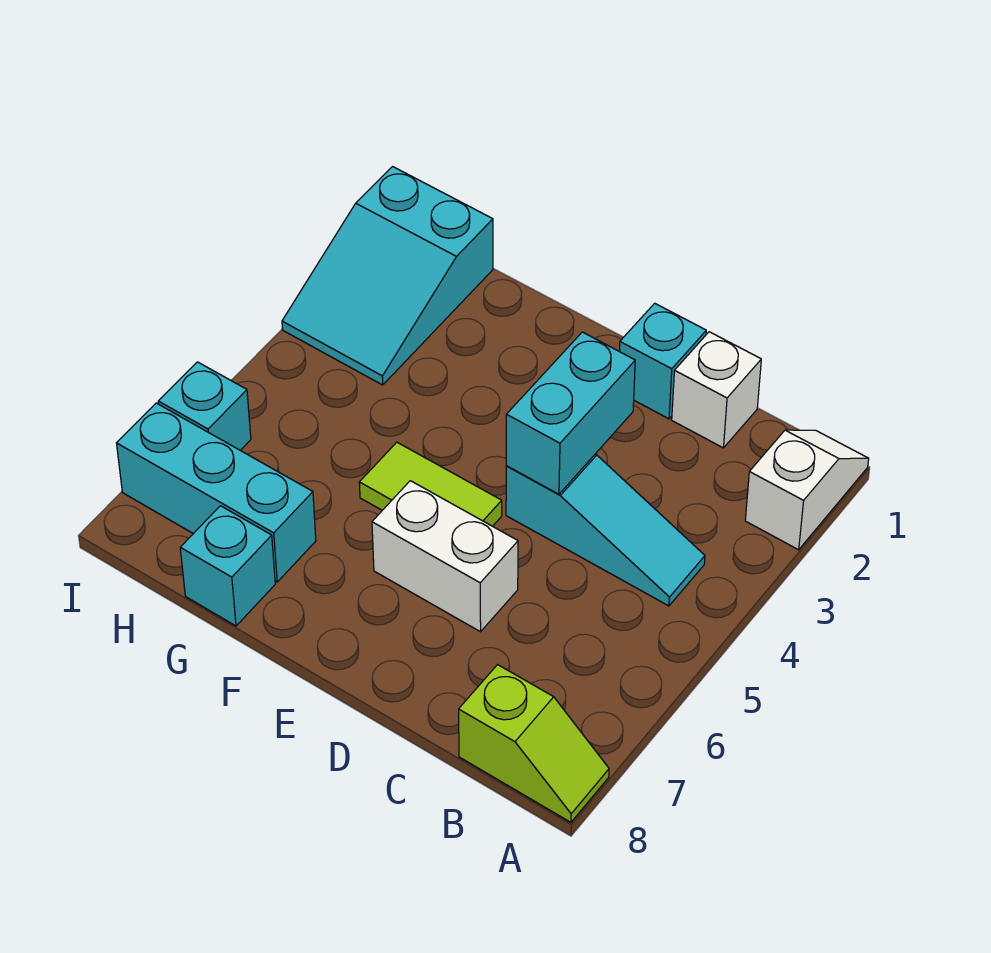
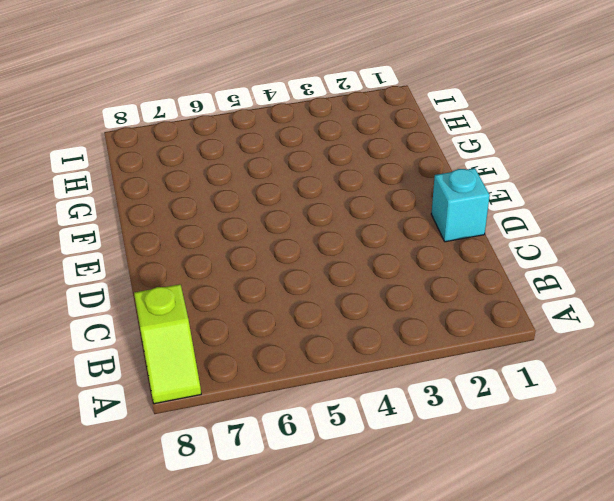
none -> white 1x2 slope [745,430,869,550]
none -> cyan 1x3 slope [506,454,705,606]
none -> white 1x1 brick [672,332,761,448]

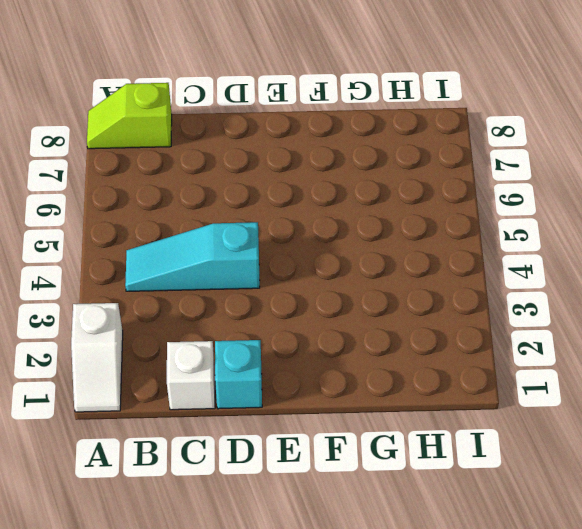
none -> white 1x2 brick [372,481,518,632]
none -> lime 1x2 tile [359,442,502,526]
none -> cyan 1x3 brick [117,403,316,582]

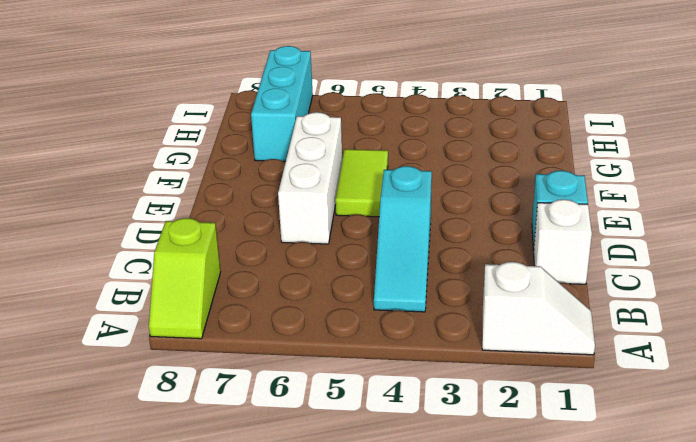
white 1x3 brick [278,112,342,244] -> white 1x2 brick [372,481,518,632]
none -> cyan 1x1 brick [180,506,275,626]
none -> cyan 2x3 slope [282,167,493,385]
none -> cyan 1x1 brick [158,362,251,450]

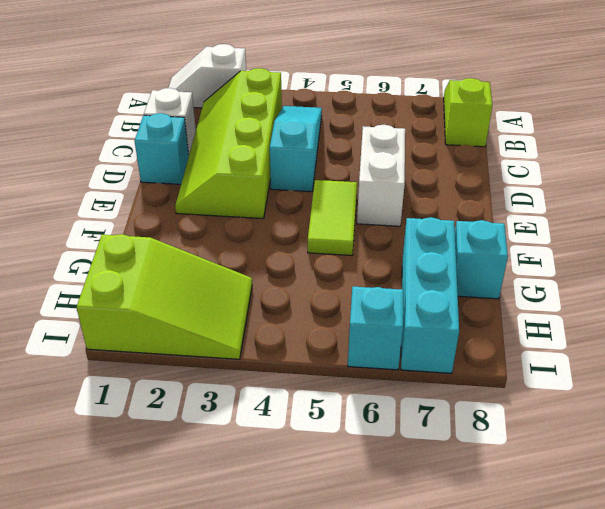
lime 2x4 slope [175,68,282,218] -> none
lime 2x3 slope [77,234,252,359] -> cyan 2x3 slope [282,167,493,385]
none -> cyan 1x2 brick [506,332,635,494]

